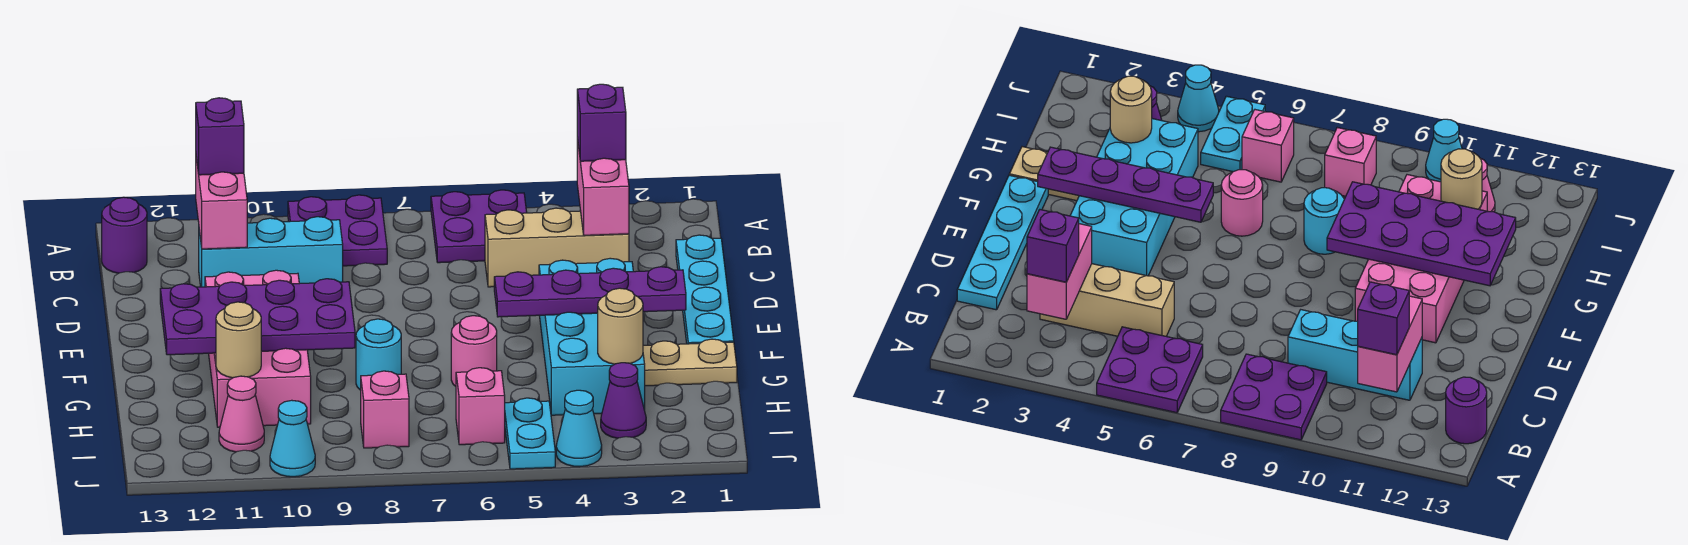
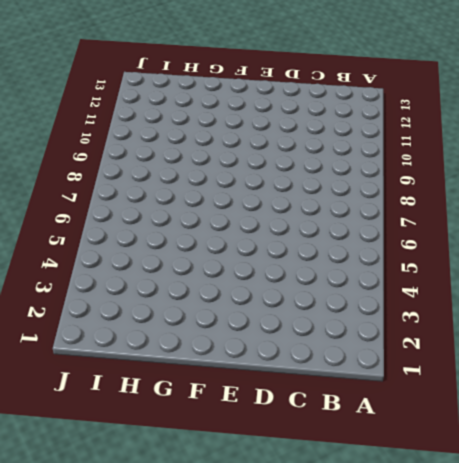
none -> purple 2x2 plate [431,190,527,263]
none -> purple 2x2 plate [288,195,387,266]
none -> purple 1x1 round brick [102,197,147,273]

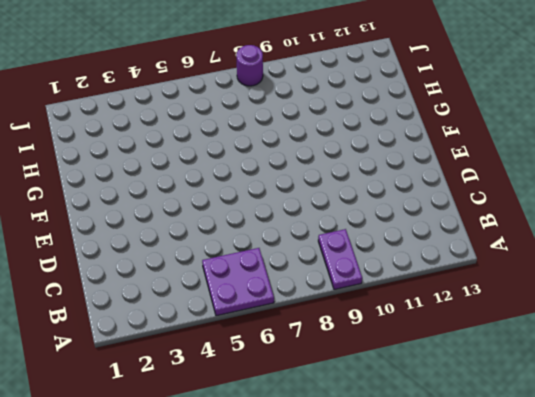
purple 1x2 plate [318,229,362,290] -> purple 2x2 plate [288,195,387,266]
purple 1x1 round brick [236,45,263,86] -> purple 1x1 round brick moved to [102,197,147,273]
none -> cyan 1x4 plate [676,235,734,344]
none -> tan 1x3 brick [485,208,629,287]
none -> cyan 1x3 brick [199,217,343,287]

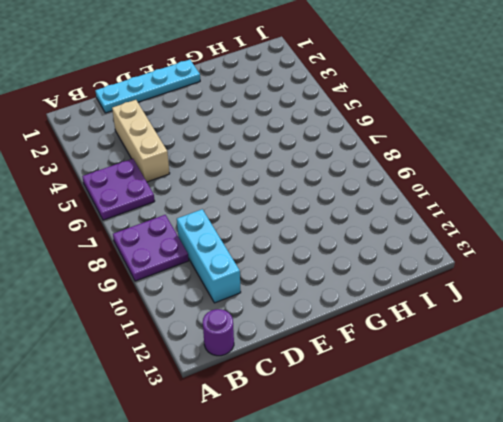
none -> cyan 2x4 brick [539,258,645,415]
none -> pink 2x4 brick [205,270,311,427]
none -> tan 1x2 plate [643,339,737,386]

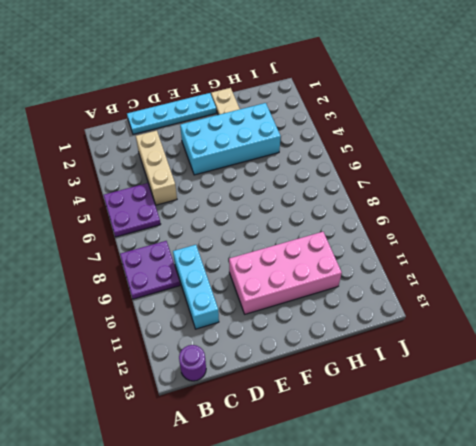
none -> pink 1x1 round brick [451,316,497,386]
none -> cyan 1x1 round brick [356,319,401,390]
none -> purple 1x1 cone [601,363,646,438]

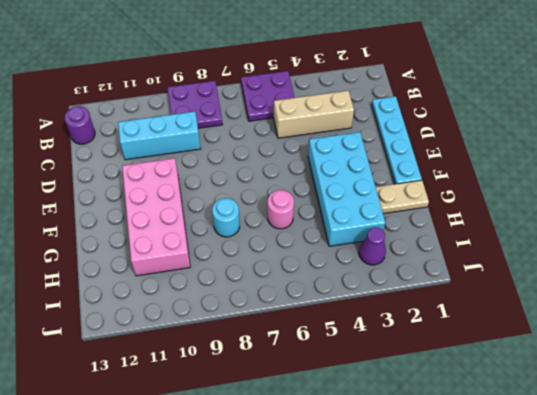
none -> cyan 1x2 plate [505,398,555,469]
none -> pink 1x1 brick [456,368,505,445]
none -> pink 1x1 brick [361,371,409,448]

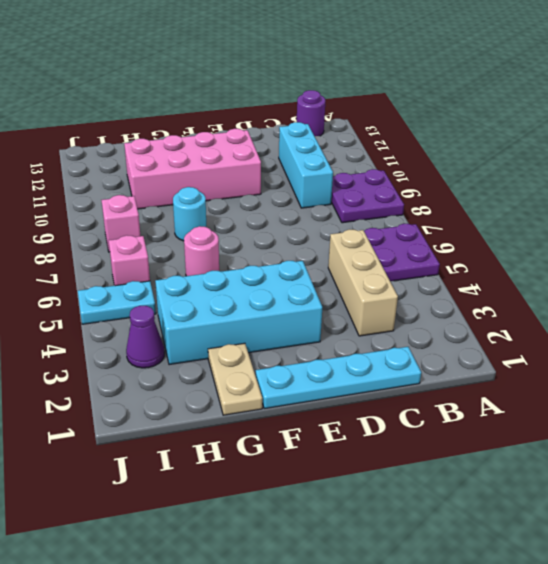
none -> pink 1x1 cone [219,376,264,452]
none -> cyan 1x1 cone [556,390,602,467]
none -> cyan 1x1 cone [270,400,315,477]

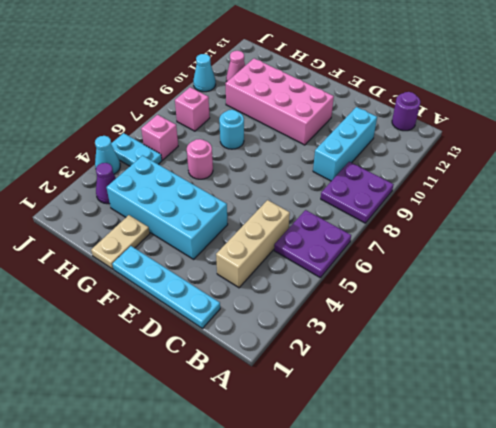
none -> pink 1x2 brick [577,138,629,235]
none -> pink 1x2 brick [196,157,247,249]
none -> purple 1x4 plate [494,267,686,317]

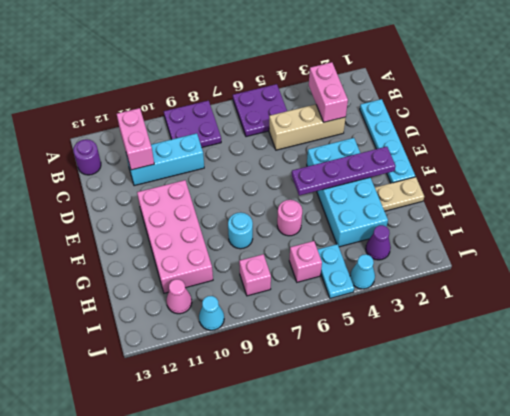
none -> purple 2x4 plate [160,279,355,355]
none -> tan 1x1 round brick [598,288,643,364]
none -> tan 1x1 round brick [216,302,261,378]

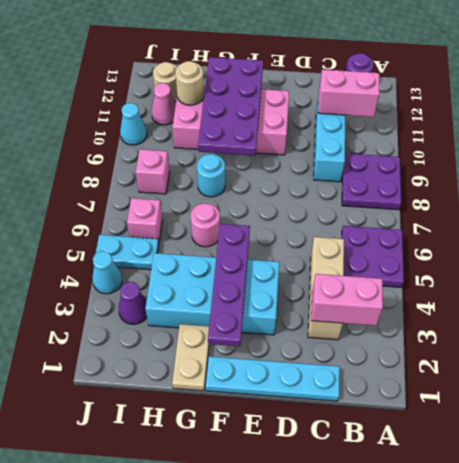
tan 1x1 round brick [153,62,177,102] -> tan 1x1 round brick moved to [598,288,643,364]
none -> purple 1x1 brick [577,84,626,161]
none -> purple 1x1 brick [196,98,244,175]

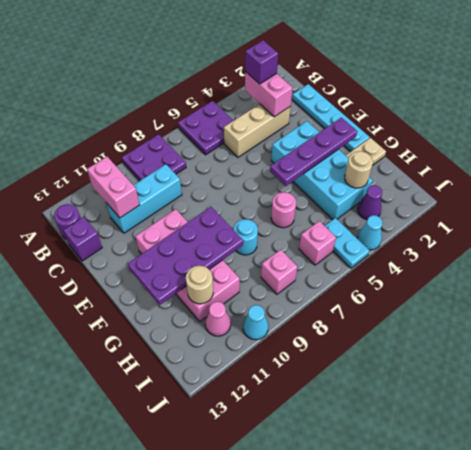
purple 1x1 brick [63,217,102,261] -> purple 1x1 brick moved to [196,98,244,175]

